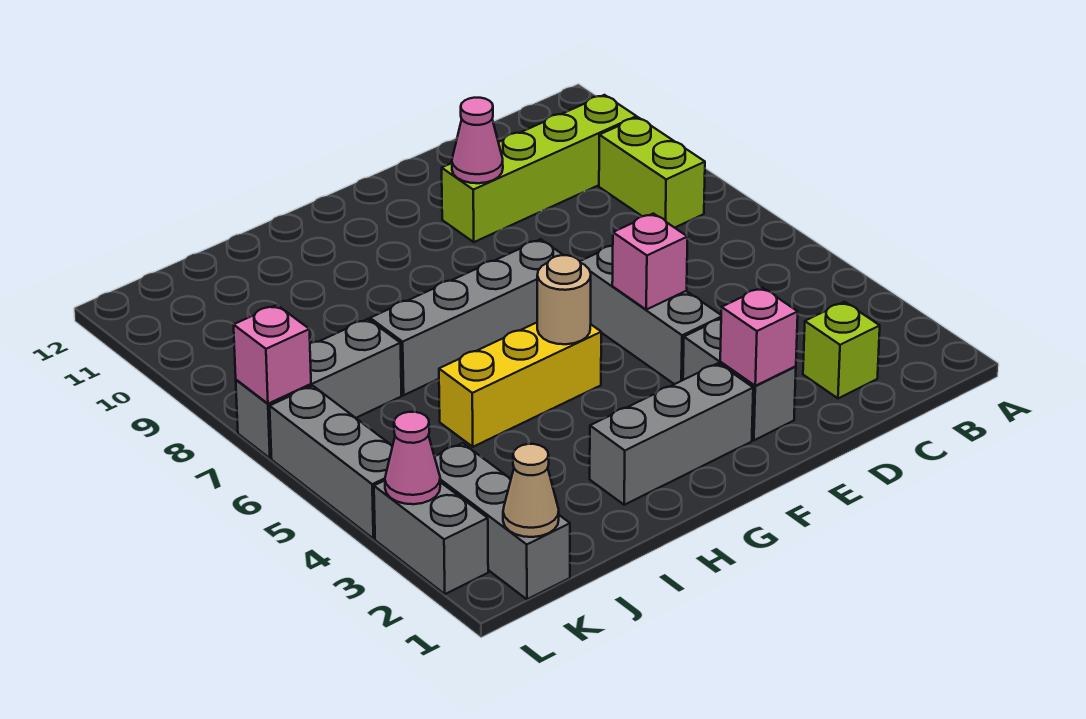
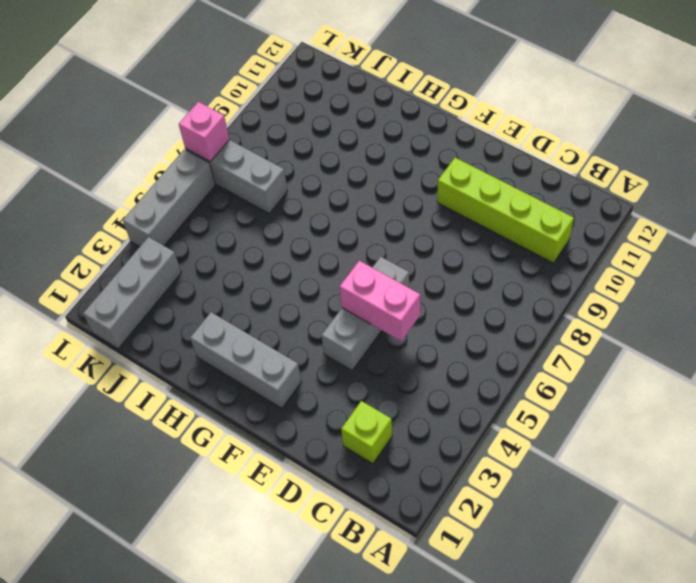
pink 1x2 brick [340,261,420,341] -> pink 1x1 brick [612,214,688,310]
none -> lime 1x2 brick [599,117,705,228]
none -> grey 1x2 brick [683,319,796,440]
none -> grey 1x4 brick [370,239,563,395]

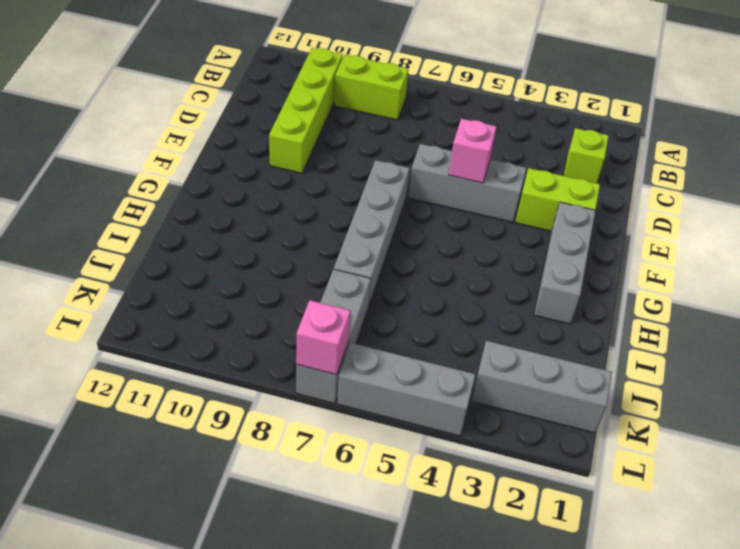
lime 1x2 brick [515,168,600,231] -> grey 1x2 brick [683,319,796,440]
none -> yellow 1x3 brick [439,323,601,447]
none -> grey 1x2 brick [374,481,488,594]
none -> pink 1x1 brick [720,287,798,386]

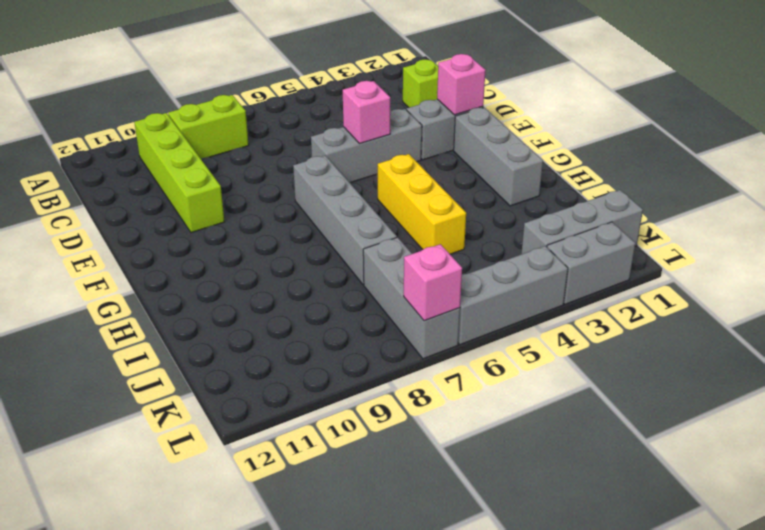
none -> pink 1x1 cone [452,98,503,183]
none -> tan 1x1 round brick [537,255,591,344]
none -> tan 1x1 cone [503,444,559,537]

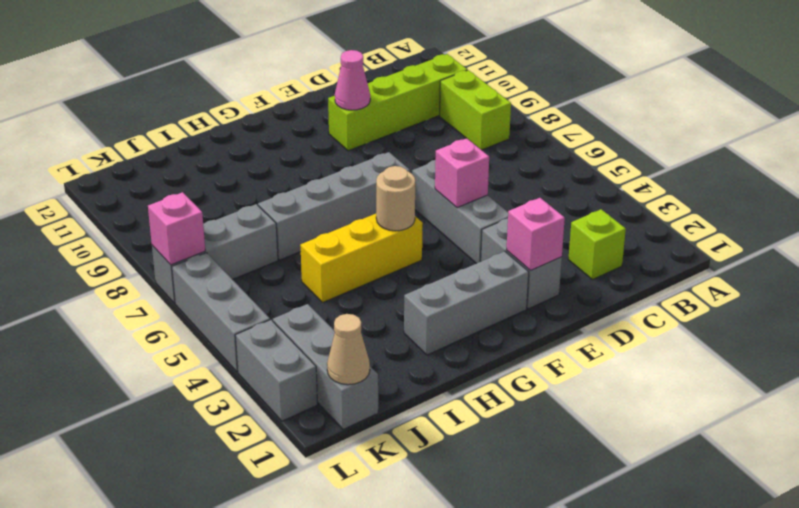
none -> pink 1x1 cone [385,412,440,504]

